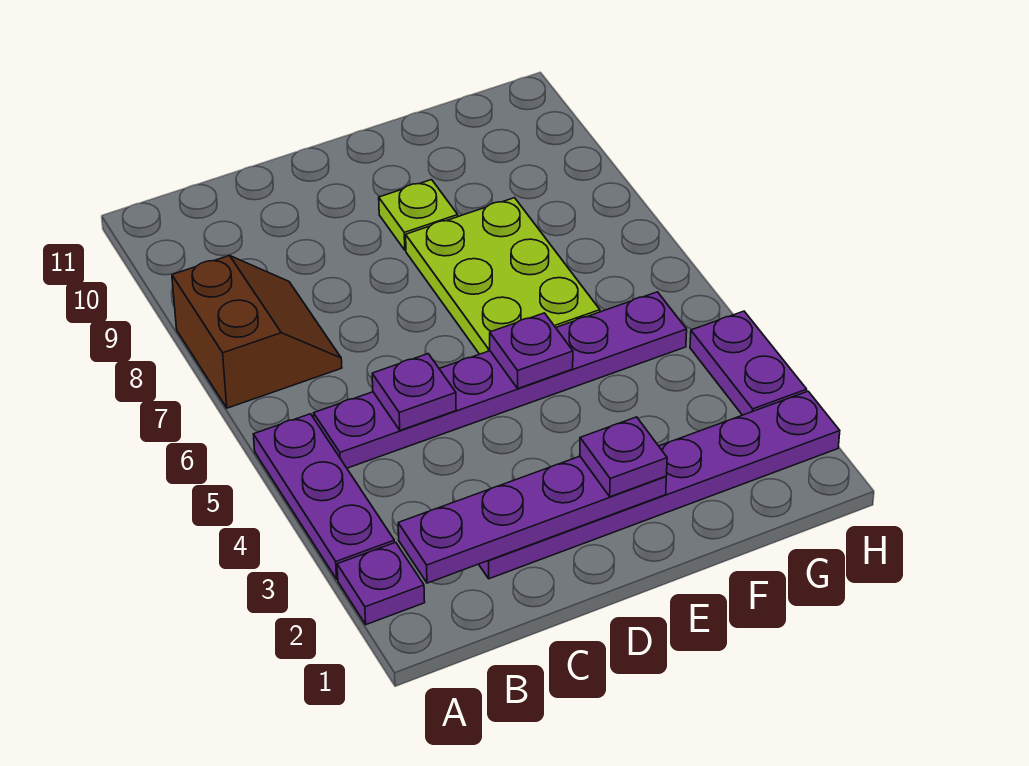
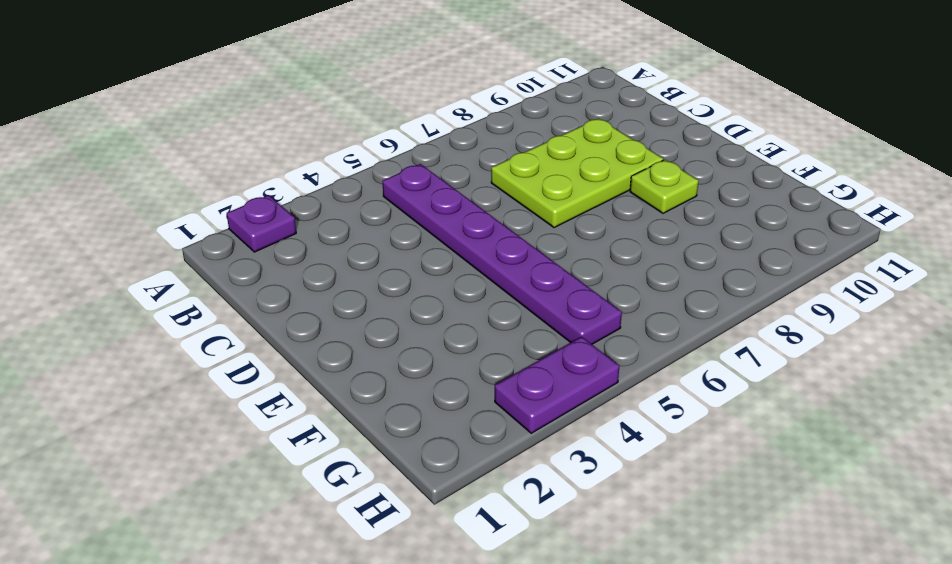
lime 2x3 plate [491,119,663,228] -> lime 2x3 plate moved to [406,198,600,354]
none -> purple 1x3 plate [253,414,394,579]
none -> brown 2x2 slope [172,256,342,408]
none -> purple 1x6 plate [479,391,840,579]

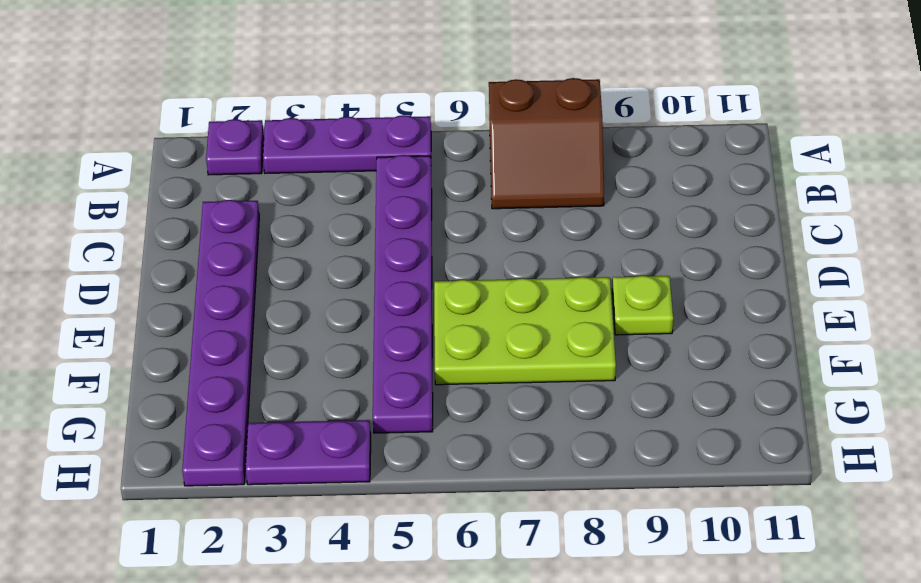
none -> purple 1x4 plate [398,456,666,583]
none -> purple 1x1 plate [372,354,456,430]
none -> purple 1x1 plate [490,313,573,388]

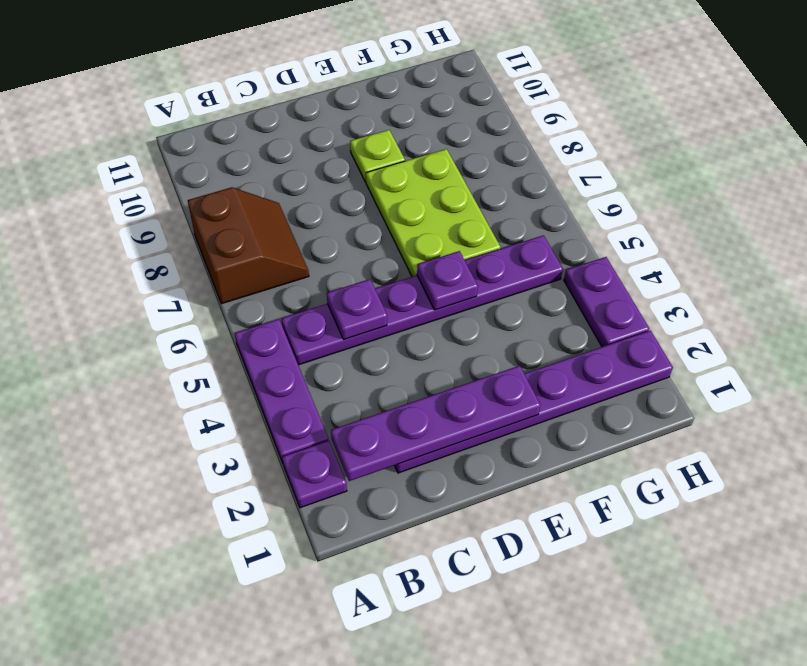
none -> purple 1x1 plate [580,417,667,497]

